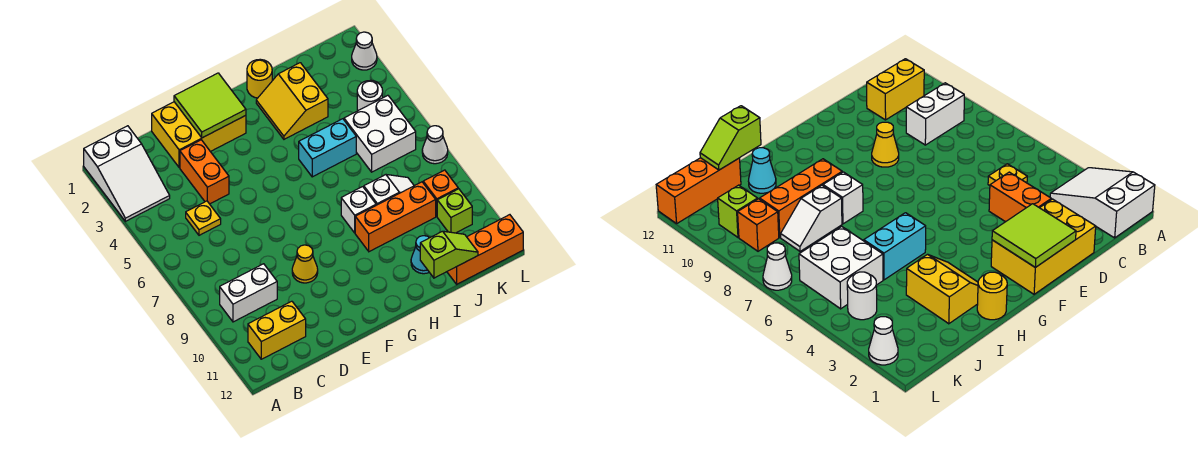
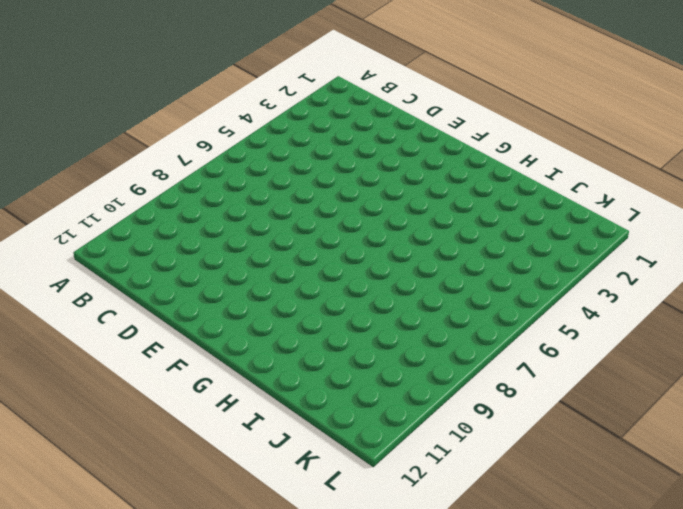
none -> white 2x3 slope [84,126,170,221]
none -> white 1x2 brick [220,264,277,322]
none -> yellow 1x2 brick [248,301,306,359]

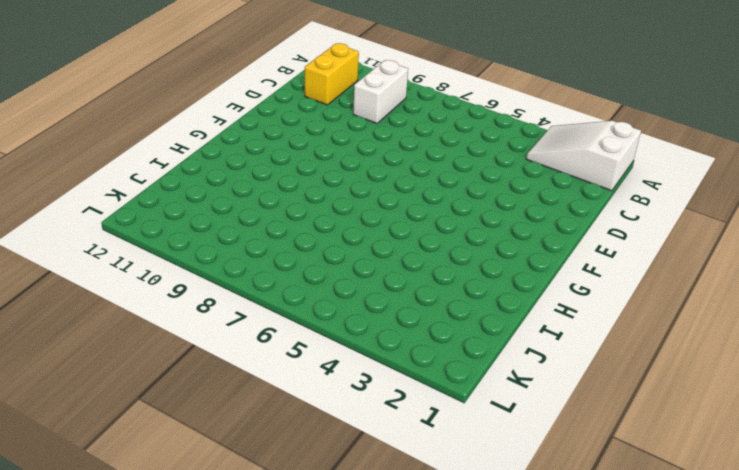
none -> yellow 1x1 plate [186,201,221,235]
none -> yellow 2x3 brick [152,102,246,168]
none -> orange 1x2 brick [180,140,229,204]

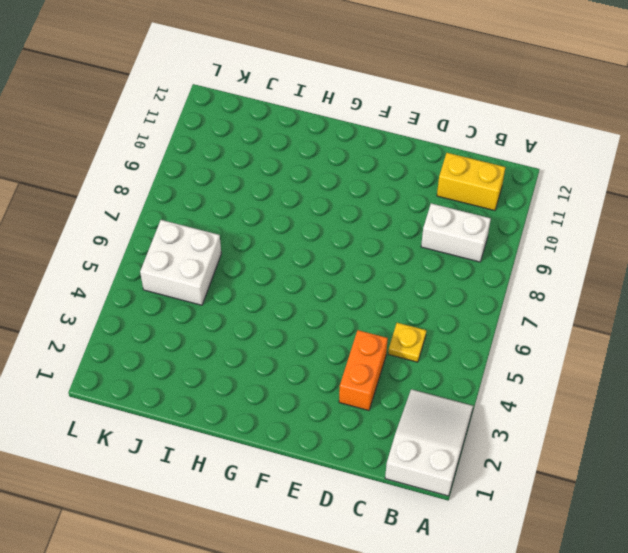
none -> yellow 2x3 brick [152,102,246,168]
none -> yellow 1x1 cone [292,245,318,283]
none -> yellow 1x1 round brick [247,59,272,98]

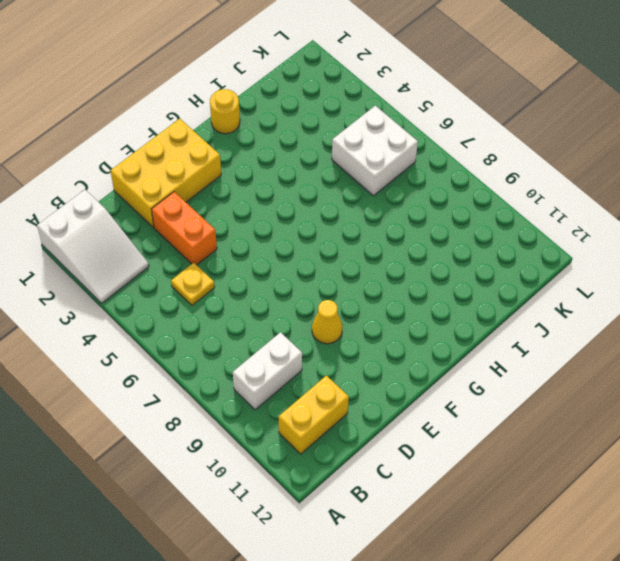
none -> yellow 2x2 slope [256,63,328,139]
none -> cyan 1x2 brick [299,119,356,177]
none -> white 1x1 brick [341,187,376,233]

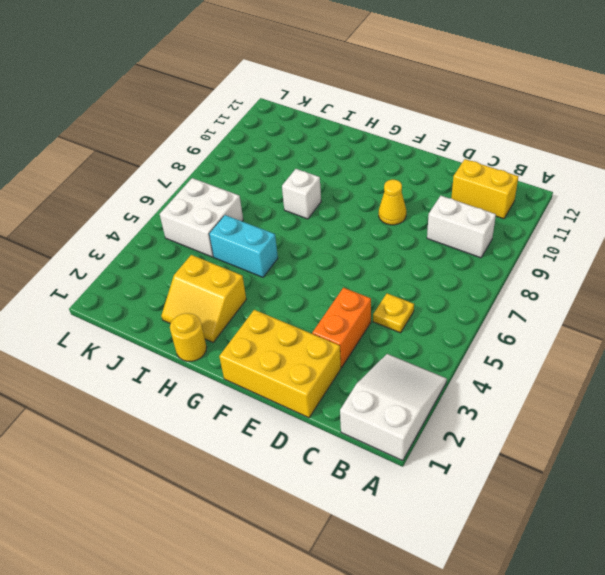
yellow 2x2 slope [161,255,246,342] -> yellow 2x2 slope turned to [256,63,328,139]
none -> orange 1x3 brick [355,182,436,252]
none -> white 1x2 slope [364,175,414,205]
none -> cyan 1x1 cone [411,236,429,274]

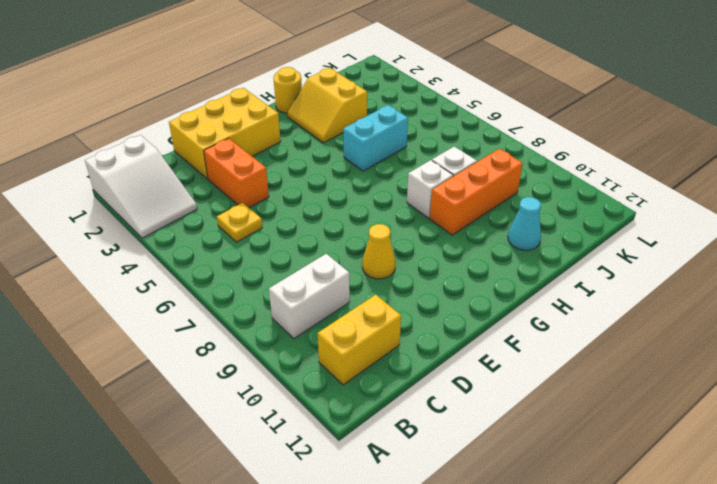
none -> white 2x2 brick [344,95,416,172]
none -> orange 1x3 brick [447,215,523,284]
none -> white 1x1 round brick [357,80,383,110]

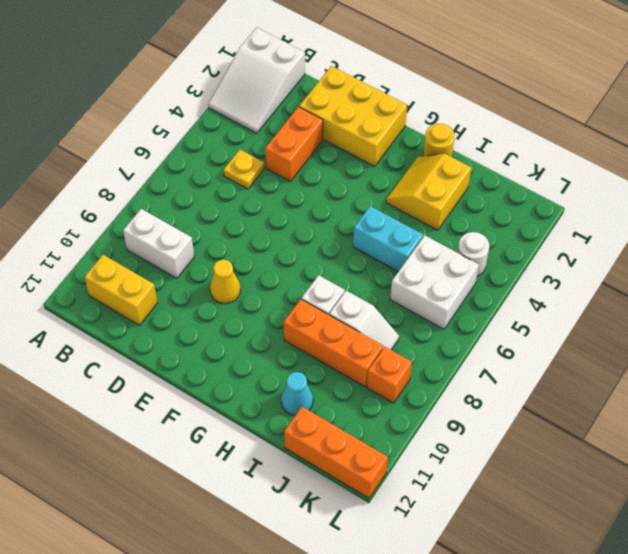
none -> lime 1x1 brick [437,189,472,233]
none -> white 1x1 cone [352,32,377,70]
none -> white 1x1 cone [422,126,448,164]

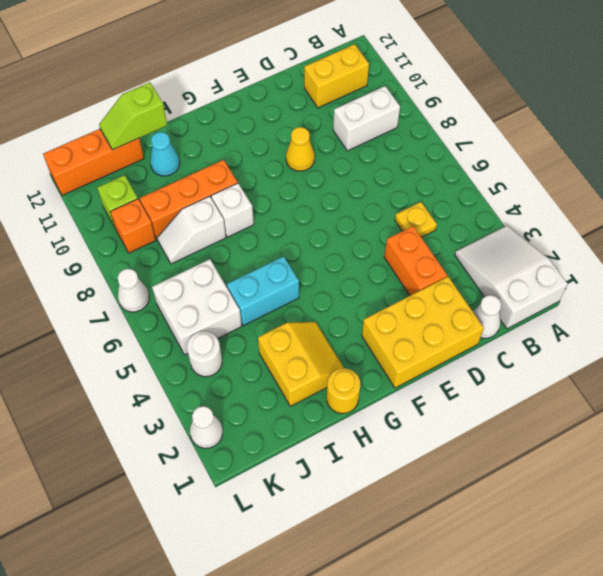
white 1x1 cone [473,295,501,338] -> none
none -> lime 2x2 tile [174,73,246,138]

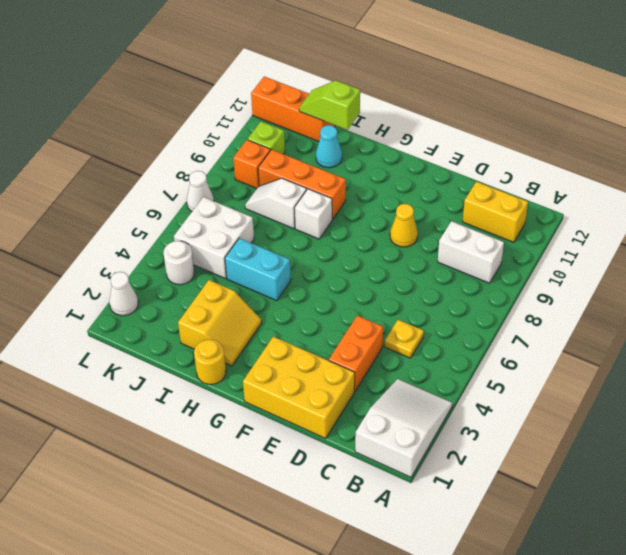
none -> lime 2x2 tile [174,73,246,138]

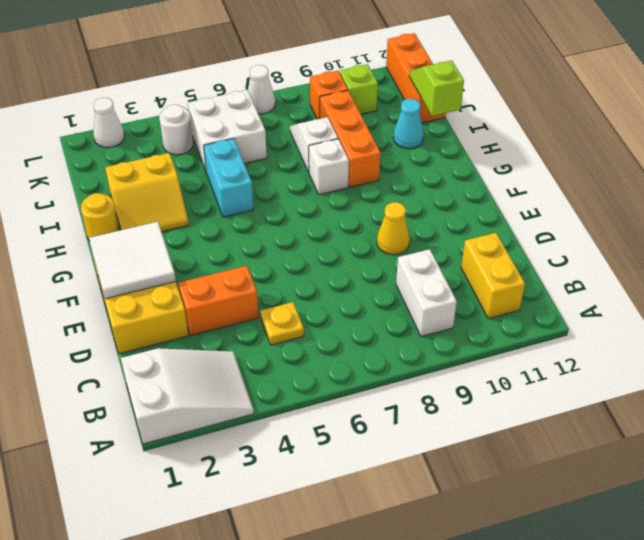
white 2x2 tile [89,222,176,299] -> lime 2x2 tile [174,73,246,138]

